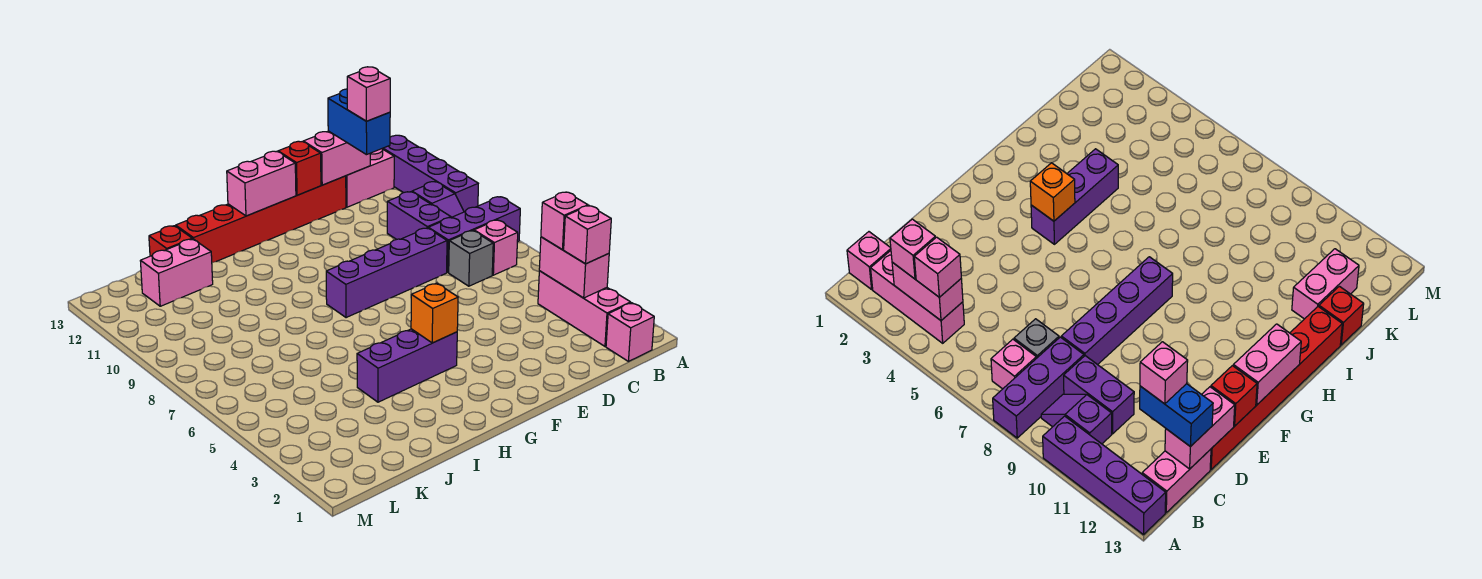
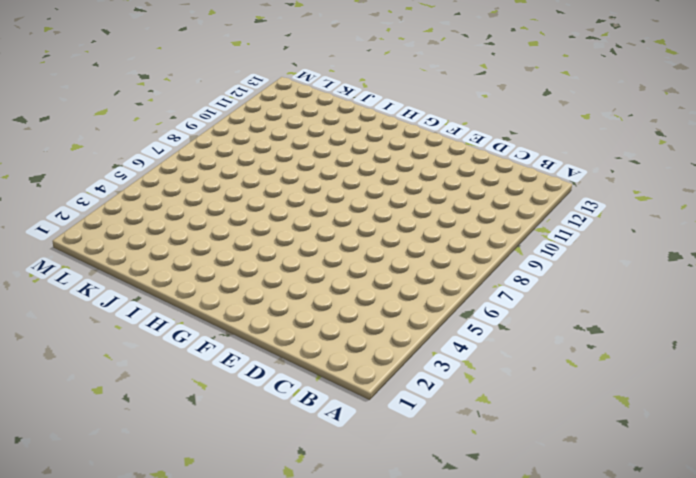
none -> purple 1x3 brick [428,197,520,272]
none -> purple 1x4 brick [383,135,478,212]
none -> pink 1x1 brick [606,303,654,361]

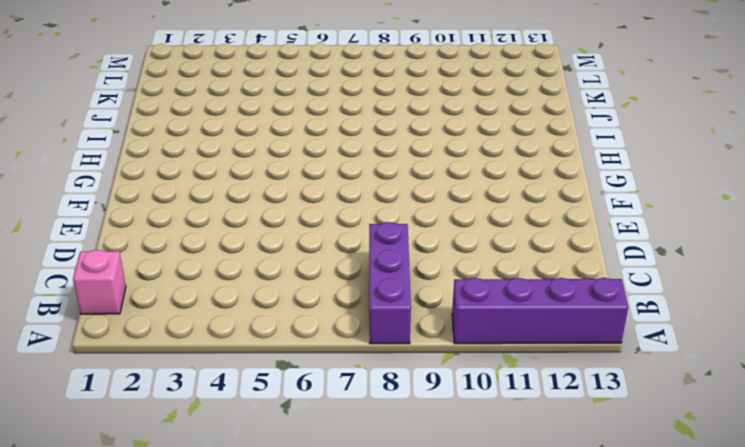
none -> pink 1x3 brick [538,271,631,346]
none -> pink 1x1 brick [474,220,518,275]
none -> purple 1x2 slope [412,182,464,217]

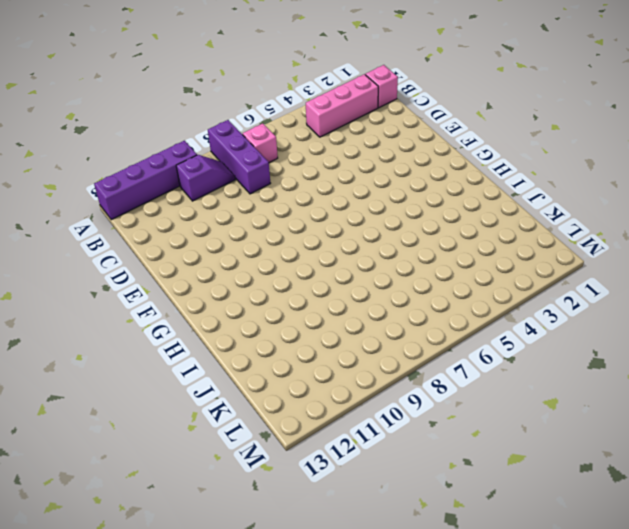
none -> pink 1x2 brick [346,148,394,207]
none -> grey 1x1 brick [449,231,493,286]
none -> purple 1x2 brick [387,192,451,239]

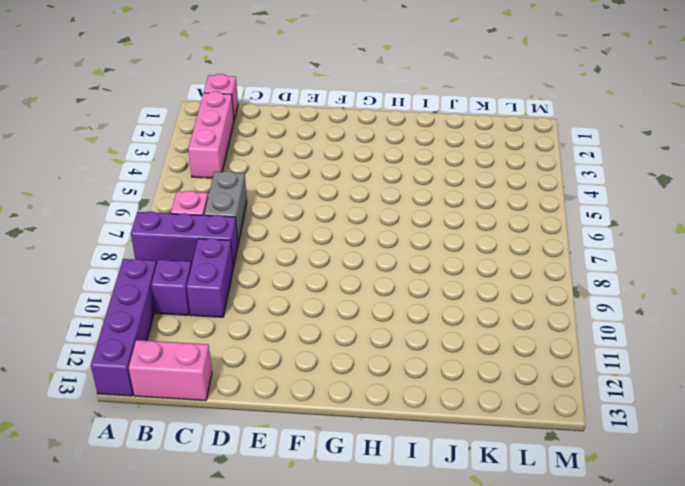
grey 1x2 brick [204,171,247,243] -> grey 1x1 brick [449,231,493,286]
none -> purple 1x4 brick [326,228,447,318]
none -> red 1x6 brick [176,176,346,263]
none -> purple 1x3 brick [357,329,457,402]

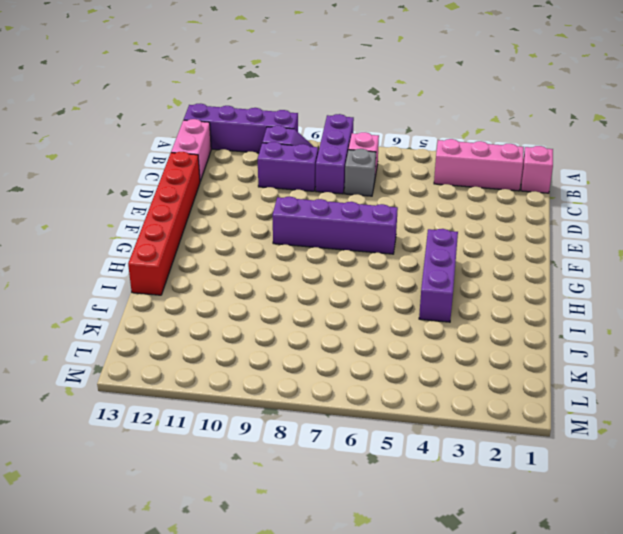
purple 1x4 brick [272,197,398,254] -> purple 1x4 brick turned to [326,228,447,318]
none -> pink 1x2 brick [141,239,213,306]
none -> red 1x1 brick [149,226,192,256]
none -> pink 1x2 brick [539,237,609,298]

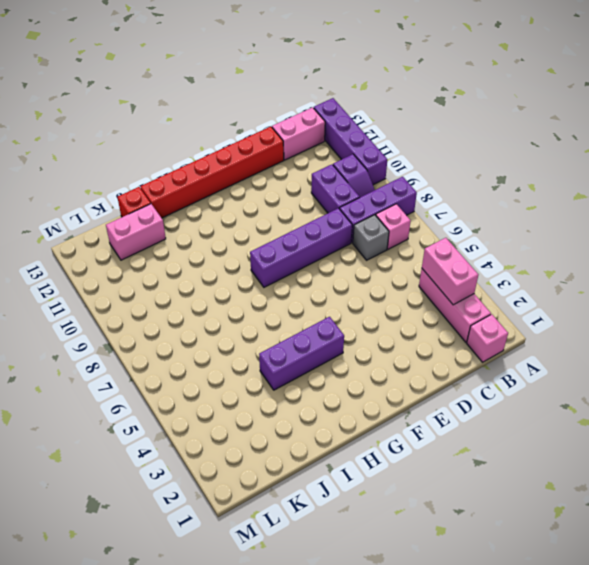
none -> pink 1x2 brick [303,131,370,185]
none -> red 1x1 brick [278,141,321,195]
none -> pink 1x2 brick [227,151,296,216]

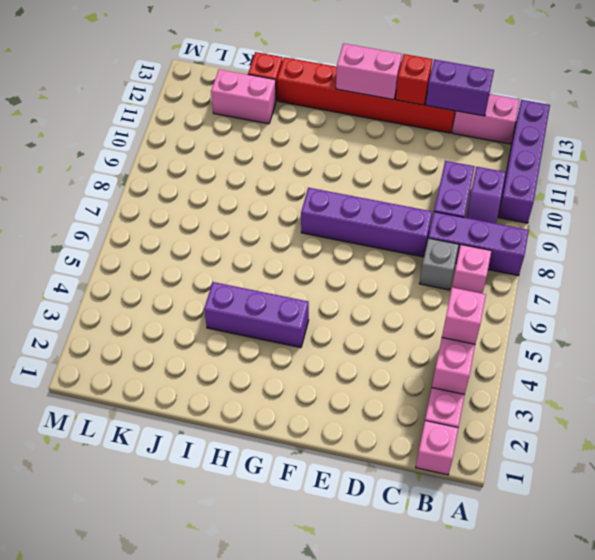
purple 1x2 brick [426,59,494,116] -> pink 1x2 brick [303,131,370,185]
none -> orange 1x1 brick [411,283,458,343]
none -> pink 1x1 brick [564,206,611,264]
none -> blue 1x2 brick [328,89,390,155]

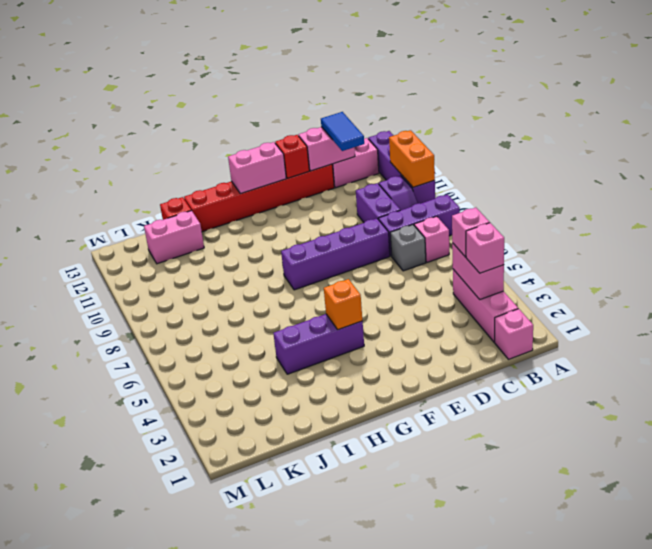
orange 1x2 brick [389,130,435,187] -> none
blue 1x2 tile [321,112,364,151] -> blue 1x2 brick [328,89,390,155]
none -> pink 1x1 brick [347,67,390,121]

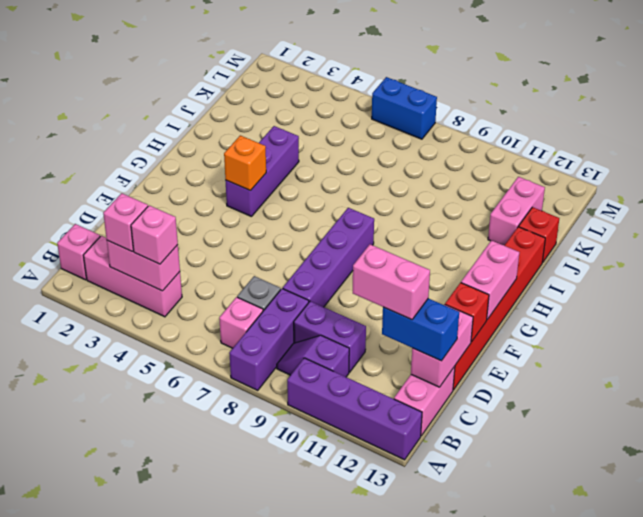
pink 1x2 brick [353,244,430,320] -> pink 1x1 brick [347,67,390,121]
blue 1x2 brick [372,77,437,139] -> none

